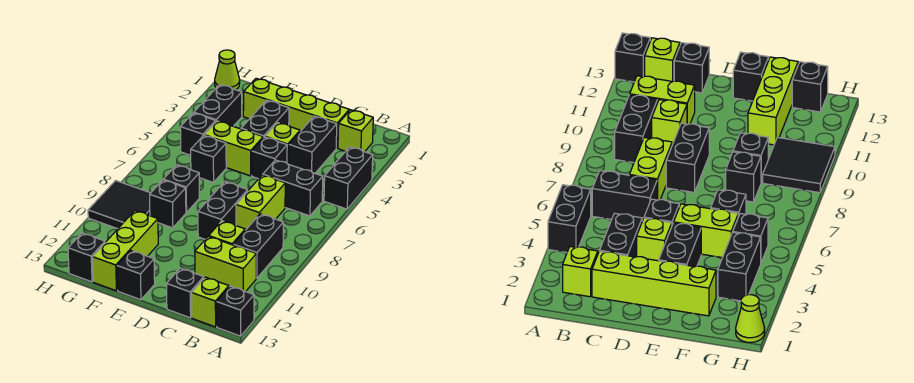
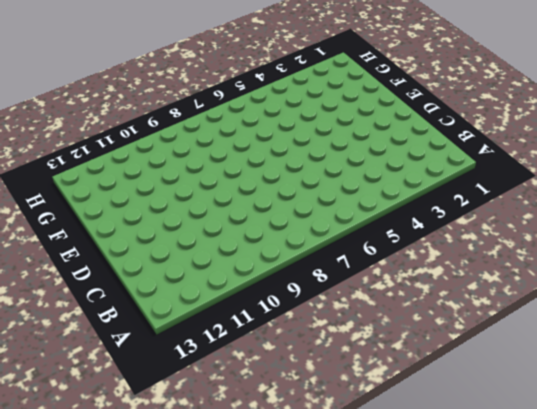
none -> black 1x2 brick [324,147,373,209]
none -> black 1x1 brick [217,286,254,336]
none -> lime 1x1 brick [338,110,373,152]

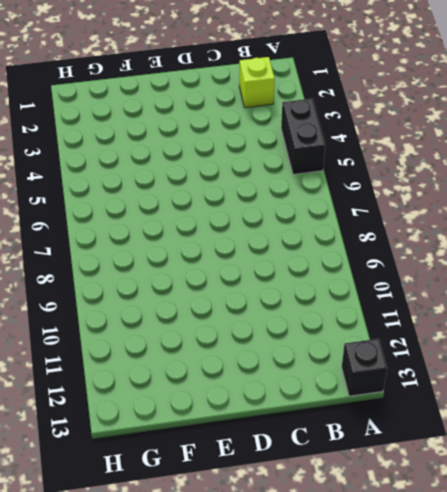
none -> black 1x2 brick [263,160,323,216]
none -> black 1x2 brick [233,214,283,278]
none -> lime 1x2 brick [195,236,256,292]

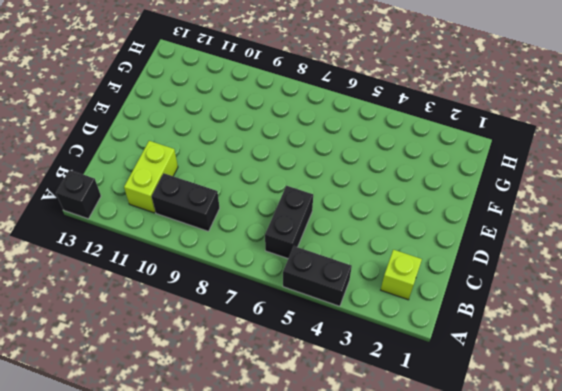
none -> lime 1x1 brick [192,277,229,327]
none -> lime 1x4 brick [243,78,349,148]
none -> black 1x2 brick [289,116,337,173]

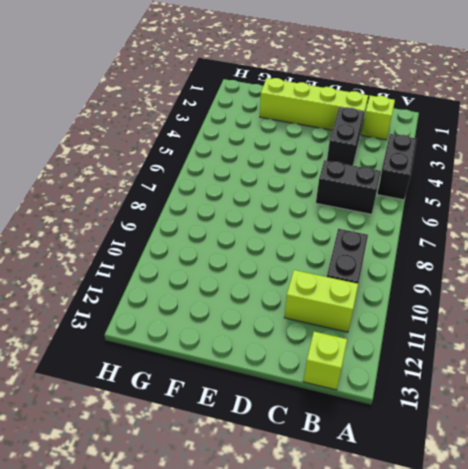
none -> black 1x1 brick [217,286,254,336]
none -> lime 1x2 brick [236,175,285,230]
none -> lime 1x1 brick [209,221,245,245]

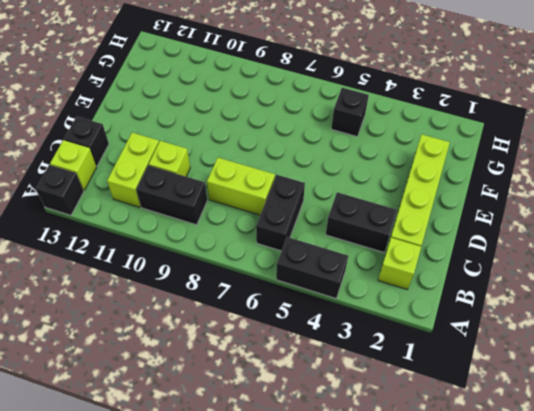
none -> lime 1x1 brick [265,123,300,164]
none -> black 1x1 brick [252,137,287,179]
none -> black 1x2 brick [198,182,248,239]

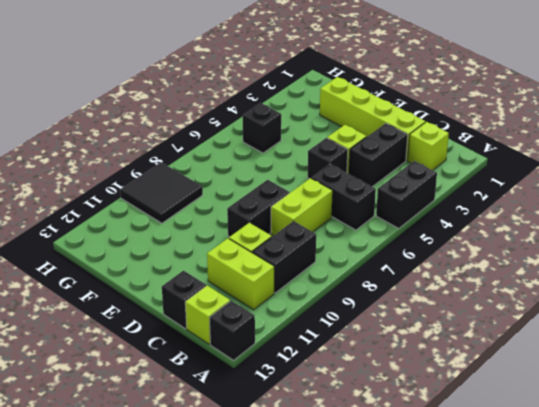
none -> black 1x2 brick [241,100,289,138]
none -> lime 1x2 brick [204,121,263,176]
none -> black 1x1 brick [117,251,155,300]

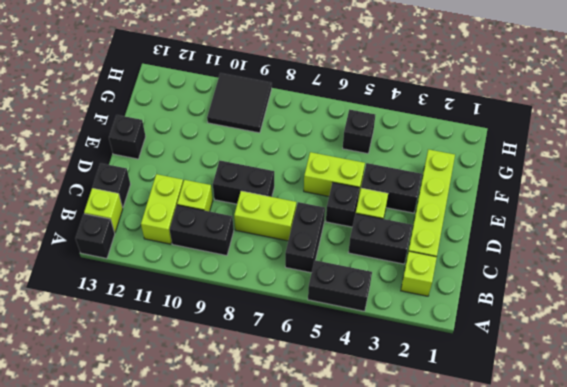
lime 1x2 brick [304,152,365,199] -> lime 1x2 brick turned to [204,121,263,176]
none -> black 1x1 brick [190,135,226,183]
none -> black 1x1 brick [163,165,199,213]
none -> black 1x1 brick [150,180,186,228]

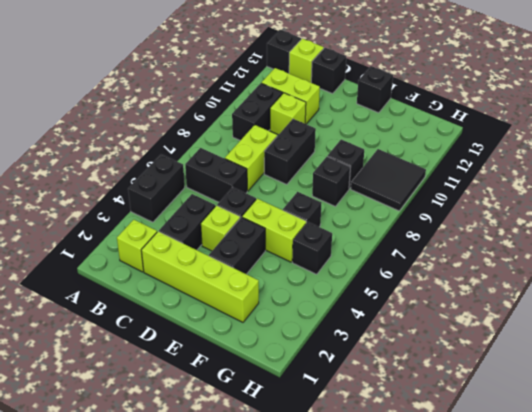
none -> lime 1x3 brick [92,211,158,291]
none -> black 1x2 brick [194,85,242,126]
none -> black 1x1 brick [68,233,105,282]

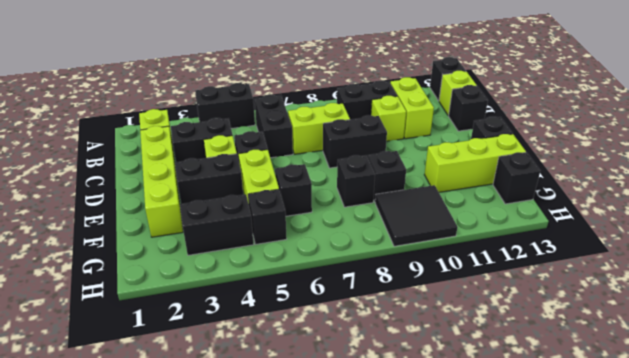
none -> lime 1x1 cone [215,50,240,90]

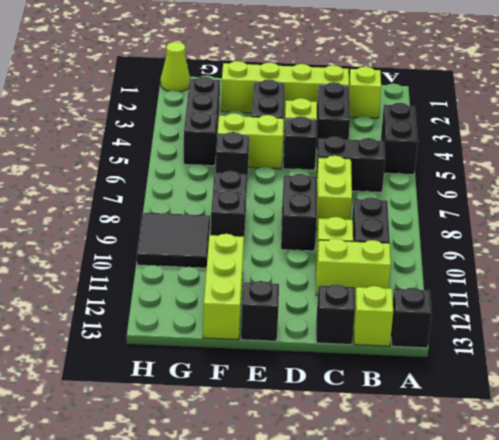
none -> black 1x1 brick [68,233,105,282]

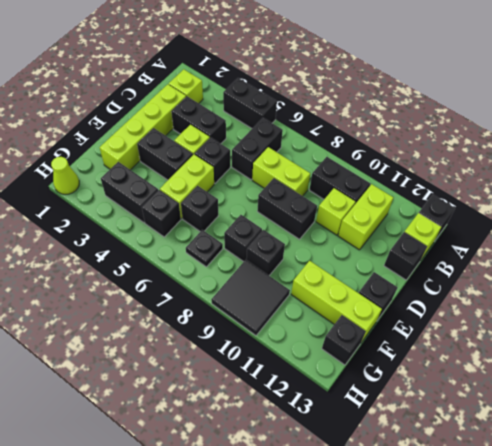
black 1x1 plate [186,230,223,267] -> none

